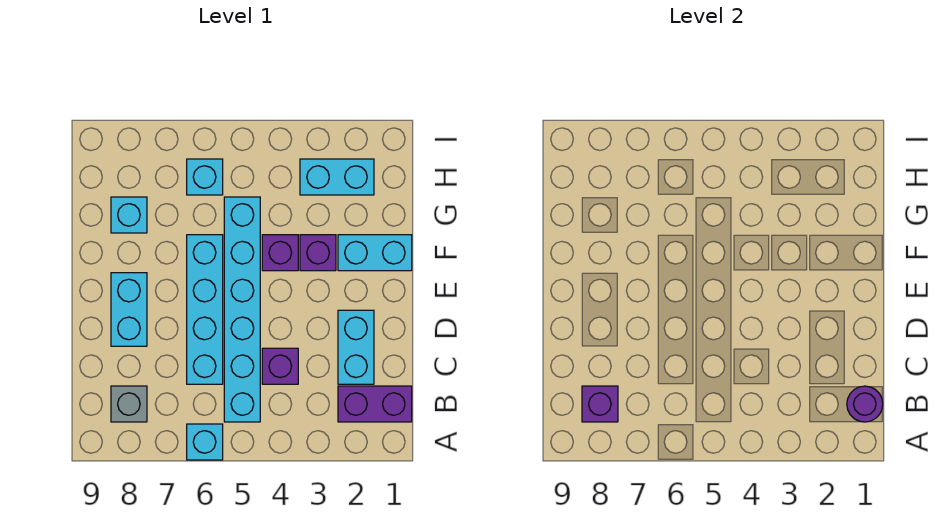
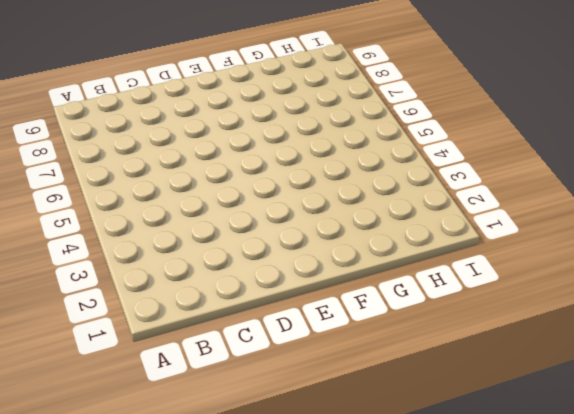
none -> cyan 1x1 brick [187,424,223,460]
none -> purple 1x2 brick [338,386,412,422]
none -> cyan 1x6 brick [224,197,260,422]

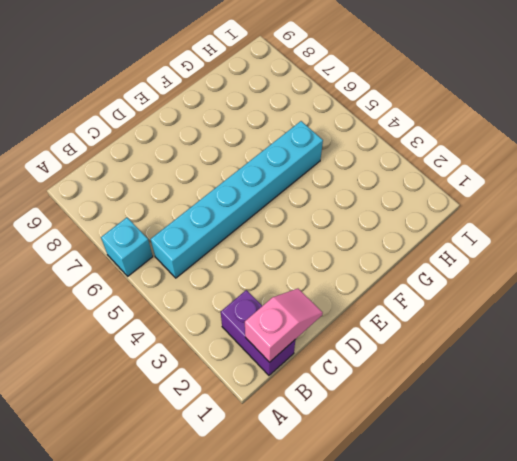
pink 1x2 slope [245,289,323,362] -> purple 1x1 round brick [847,386,883,422]
none -> grey 1x1 brick [111,386,147,422]
none -> cyan 1x2 brick [338,310,374,384]
none -> purple 1x1 brick [262,348,298,384]

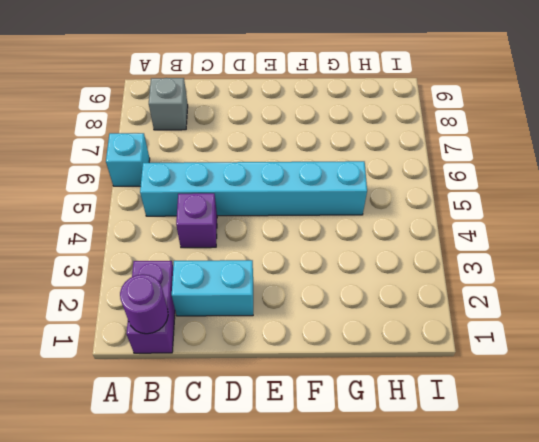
none -> cyan 1x4 brick [187,235,223,384]
none -> cyan 1x2 brick [111,273,147,346]
none -> cyan 1x2 brick [338,235,412,271]

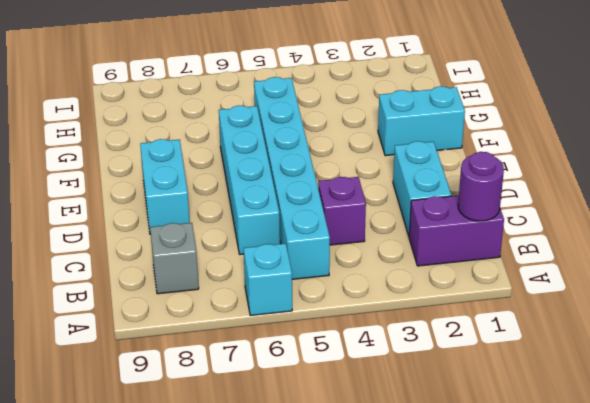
none -> purple 1x1 brick [300,235,336,271]
none -> purple 1x1 brick [262,235,298,271]
none -> cyan 1x1 brick [111,197,147,233]

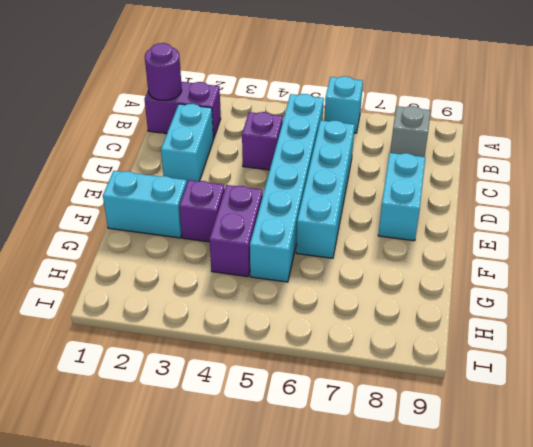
purple 1x2 brick [209,185,263,277] -> purple 1x1 brick [262,235,298,271]
none -> cyan 1x1 brick [111,197,147,233]
none -> cyan 1x2 brick [300,159,374,195]
none -> cyan 1x1 brick [187,159,223,195]

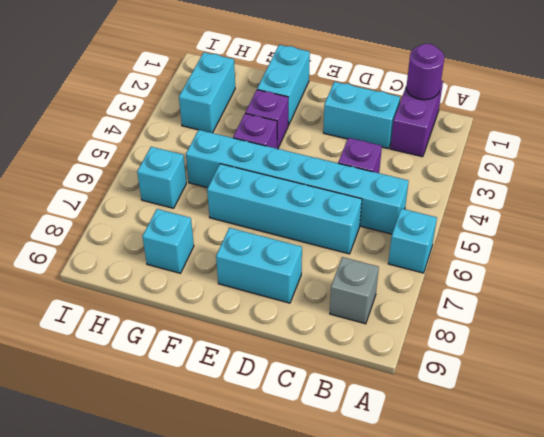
none -> purple 1x1 brick [582,386,618,422]

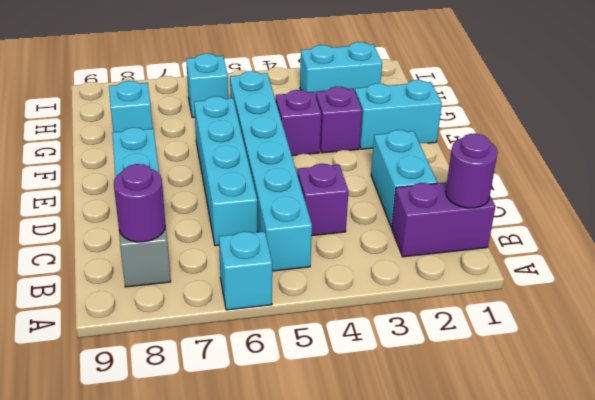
purple 1x1 round brick [114,164,165,242] -> purple 1x1 brick [582,386,618,422]

